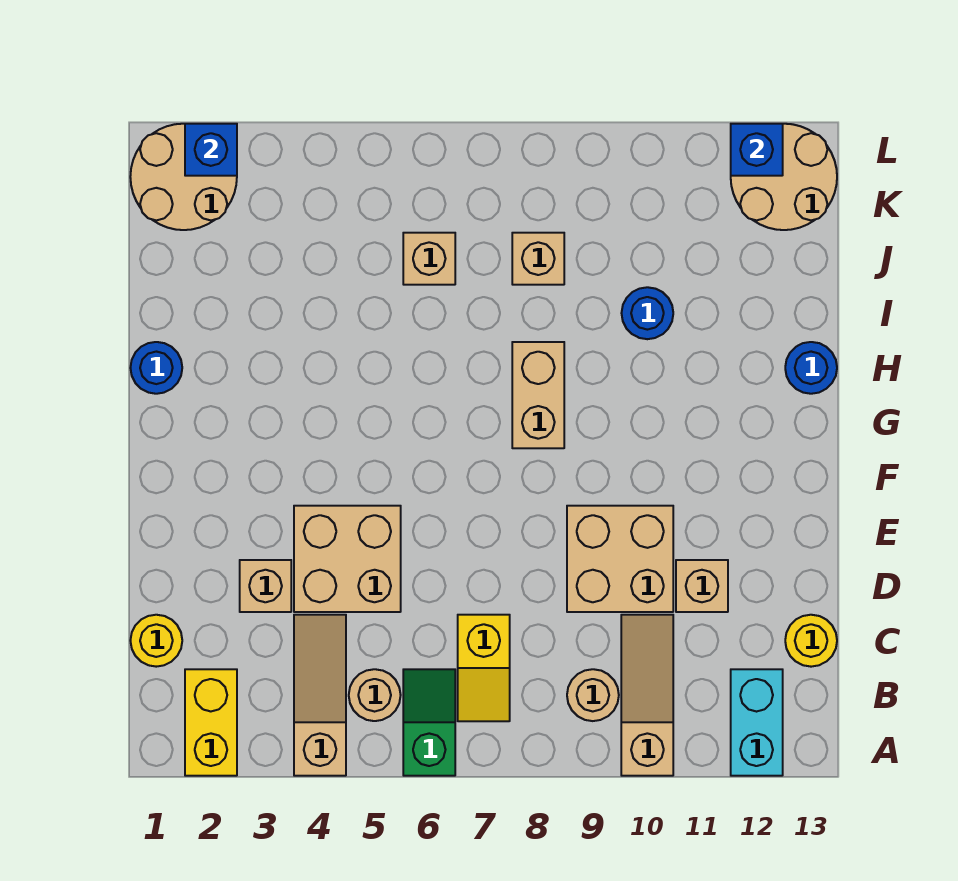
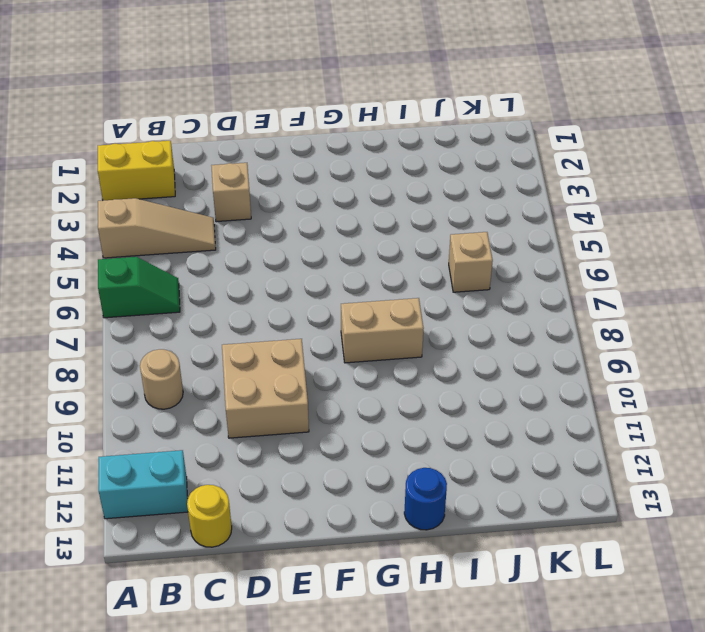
none -> tan 1x3 slope [621,615,673,776]
none -> tan 1x1 round brick [349,669,401,721]
none -> yellow 1x2 slope [458,615,510,721]

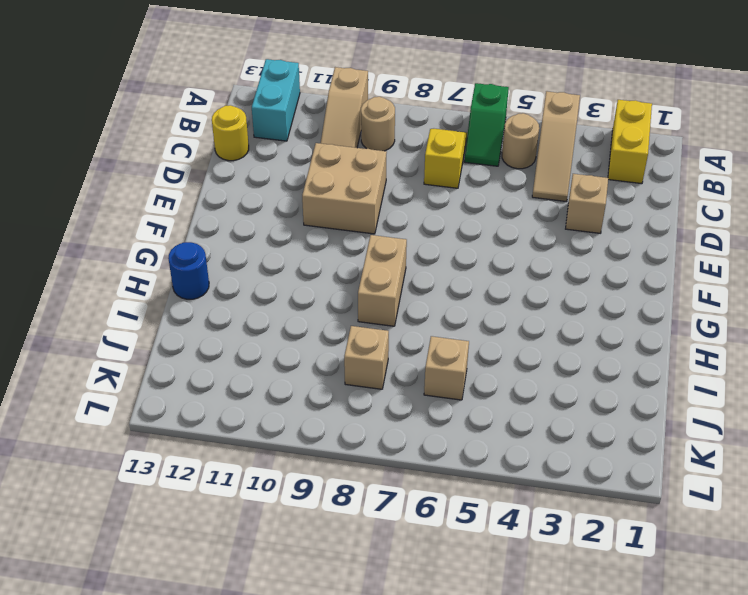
none -> yellow 1x1 round brick [130,615,182,667]
none -> tan 2x2 brick [294,506,401,612]
none -> tan 1x1 brick [676,560,728,612]

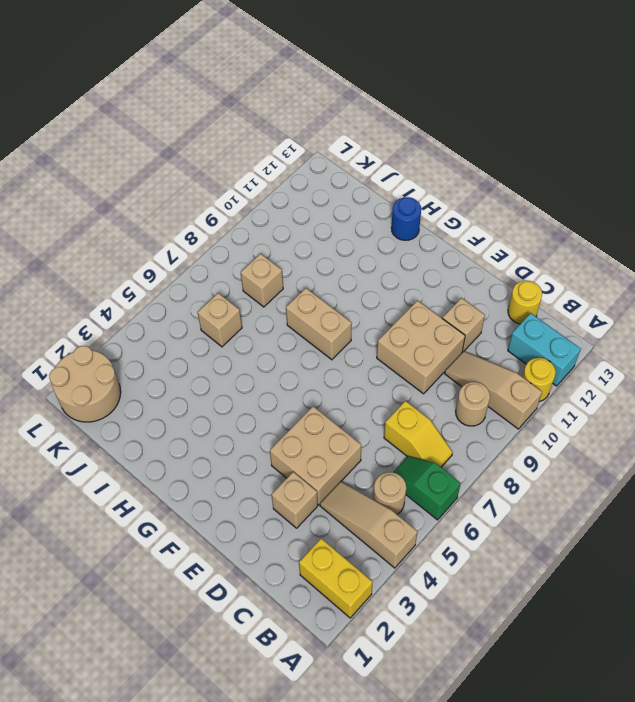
yellow 1x1 round brick [522,358,556,402] -> yellow 1x1 round brick moved to [130,615,182,667]
none -> blue 1x1 round brick [130,342,182,394]
none -> blue 1x1 round brick [622,287,673,339]
none -> tan 2x2 round brick [731,124,837,230]

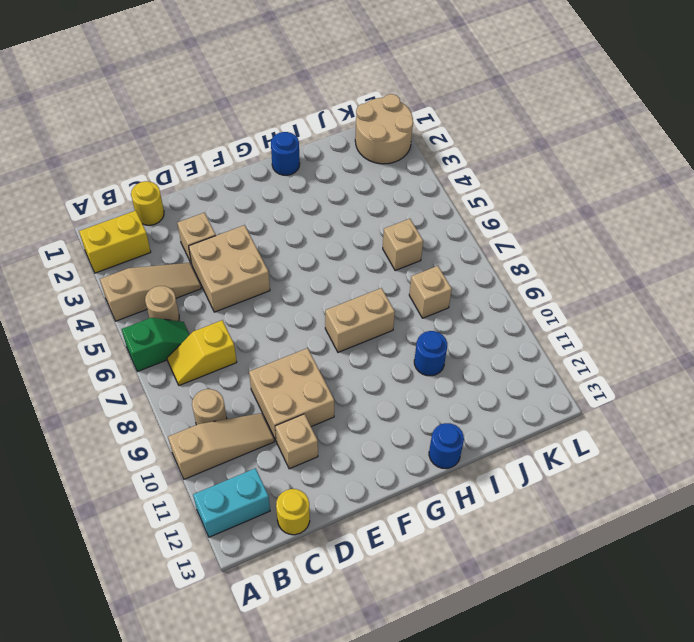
none -> tan 2x2 round brick [731,124,837,230]
none -> blue 1x1 brick [185,124,237,176]
none -> blue 1x1 brick [731,124,783,176]

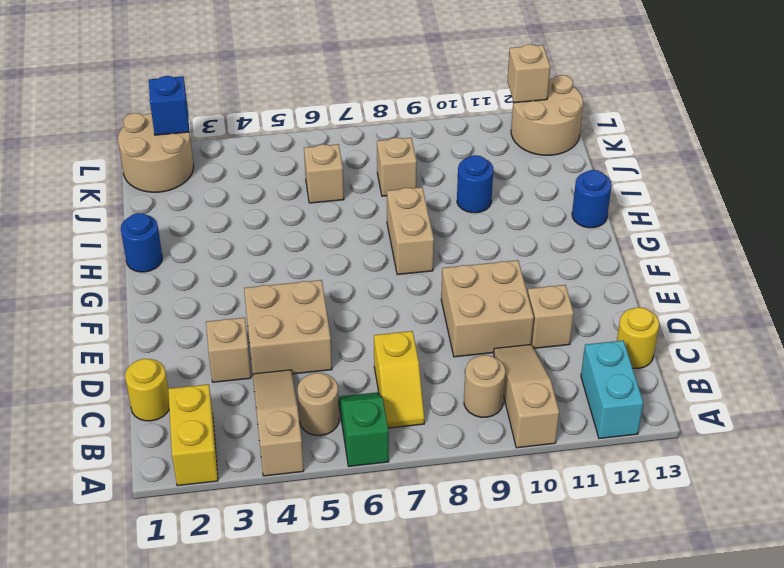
tan 1x1 brick [507,44,550,103] -> blue 1x1 brick [731,124,783,176]

